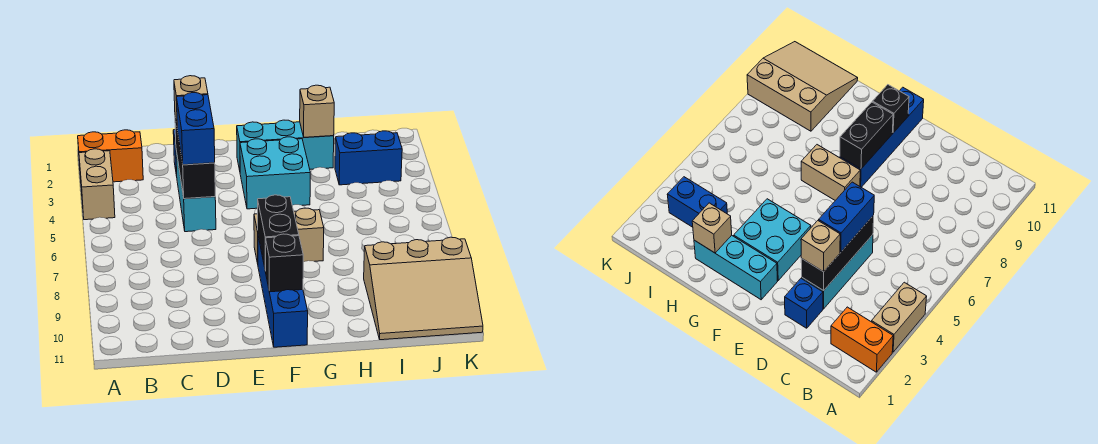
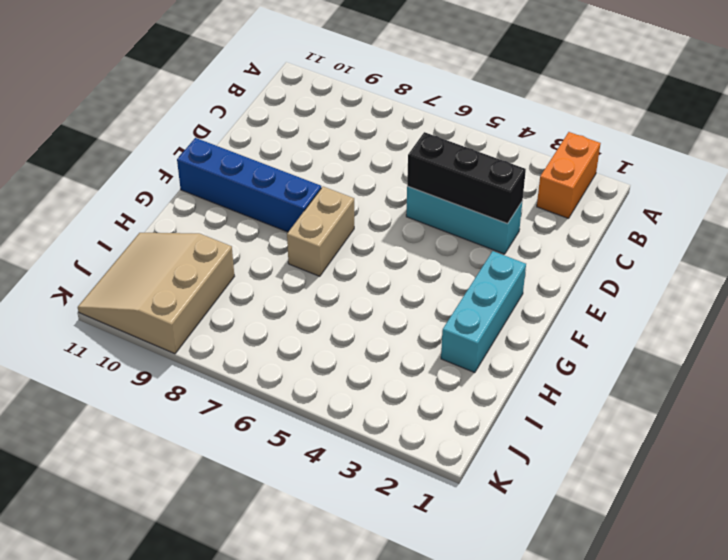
none -> tan 1x2 brick [79,149,115,220]
none -> blue 1x1 brick [785,278,823,328]
none -> cyan 2x2 brick [240,137,310,209]

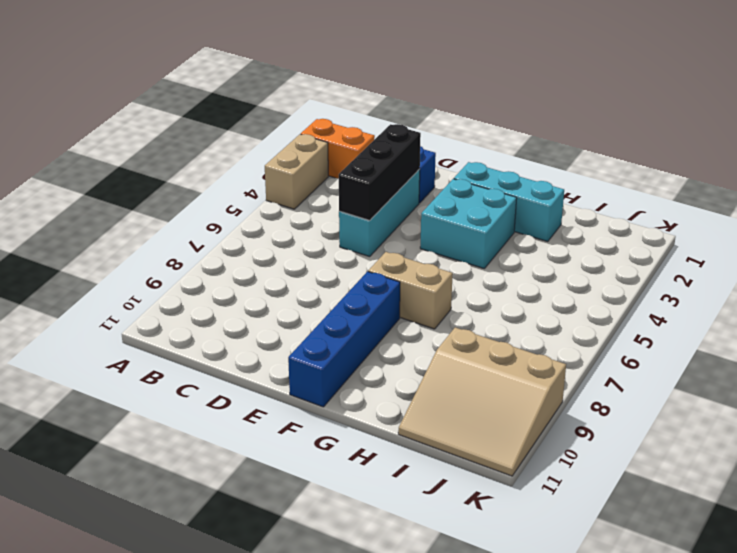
none -> blue 1x2 brick [335,131,402,185]
none -> black 1x2 brick [258,195,299,271]
none -> black 1x1 brick [265,234,303,292]

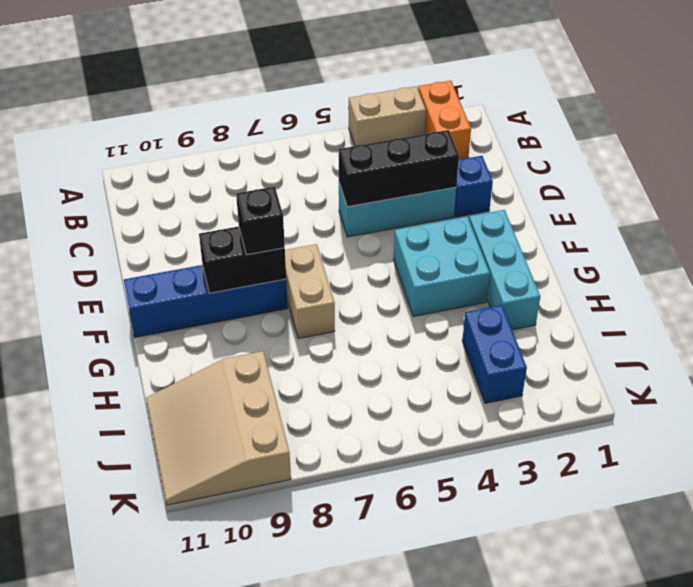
black 1x1 brick [236,187,285,255] -> black 1x1 brick moved to [265,234,303,292]
none -> tan 1x1 brick [300,85,334,137]
none -> tan 1x1 brick [174,76,208,124]
none -> blue 1x2 brick [176,93,215,165]

